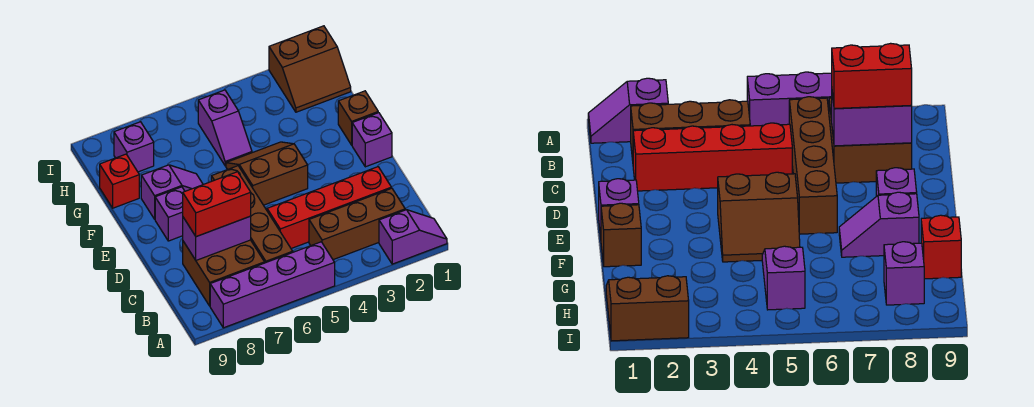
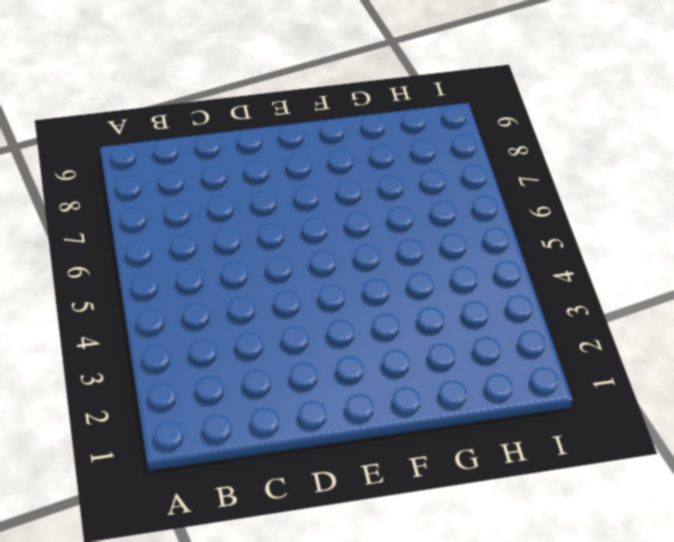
none -> purple 1x2 slope [379,210,447,264]
none -> purple 1x4 brick [210,242,335,328]
none -> brown 1x3 brick [309,188,405,260]

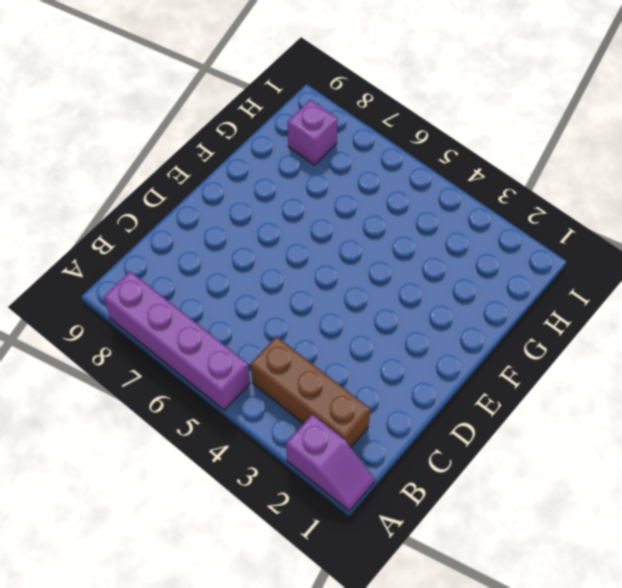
none -> brown 1x4 brick [211,166,293,263]
none -> brown 2x2 brick [183,240,265,306]
none -> red 1x4 brick [267,167,391,249]

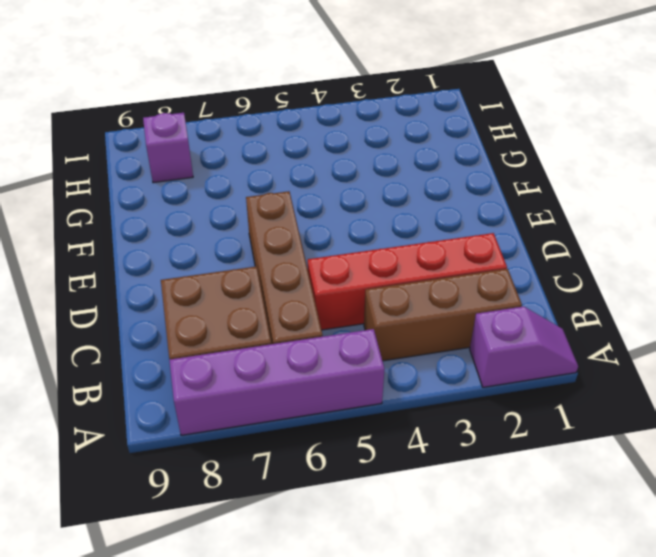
none -> purple 1x1 brick [352,113,392,167]
none -> brown 2x2 slope [226,142,308,205]
none -> purple 1x1 brick [155,187,185,241]

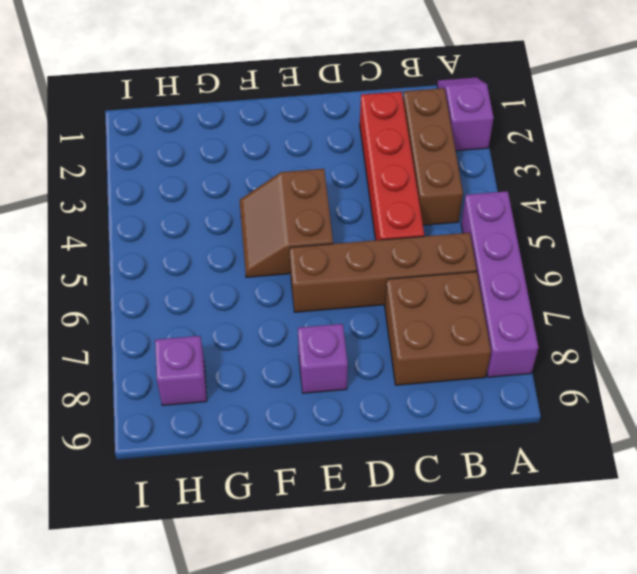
none -> purple 1x1 brick [352,113,392,167]
none -> brown 1x1 brick [338,91,378,145]
none -> purple 1x2 slope [141,165,203,219]

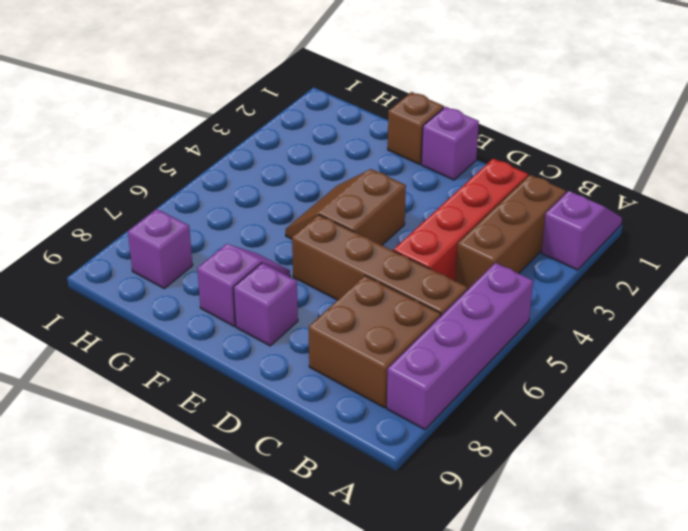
none -> purple 1x2 slope [198,90,252,166]
none -> red 1x1 brick [100,154,139,208]
none -> brown 2x2 slope [269,26,351,112]

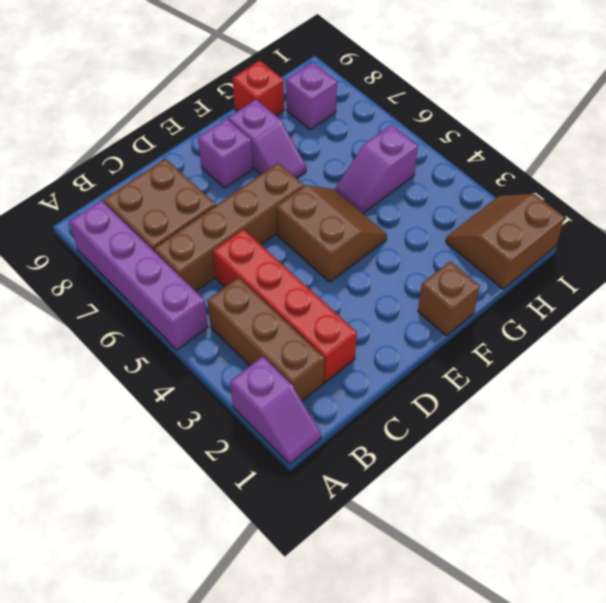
brown 2x2 slope [446,194,565,289] -> brown 2x2 slope turned to [269,26,351,112]
none -> purple 1x1 brick [352,113,392,167]
none -> purple 1x2 brick [183,216,251,260]
none -> red 1x2 brick [183,172,251,237]

